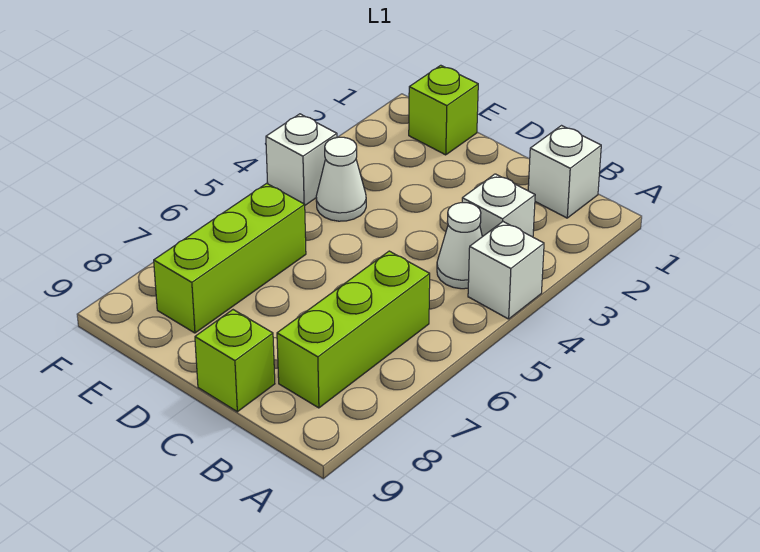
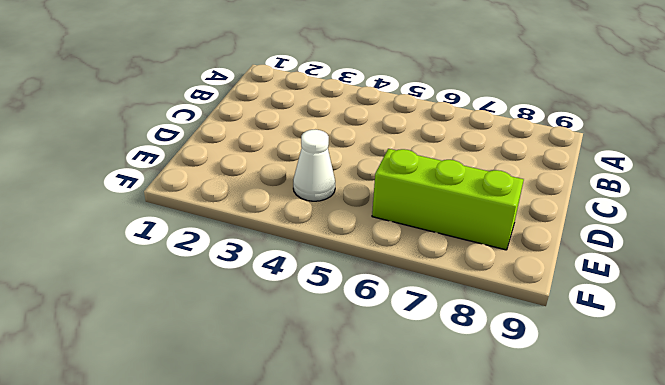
none -> white 1x1 brick [468,222,544,319]
none -> white 1x1 brick [528,126,601,218]

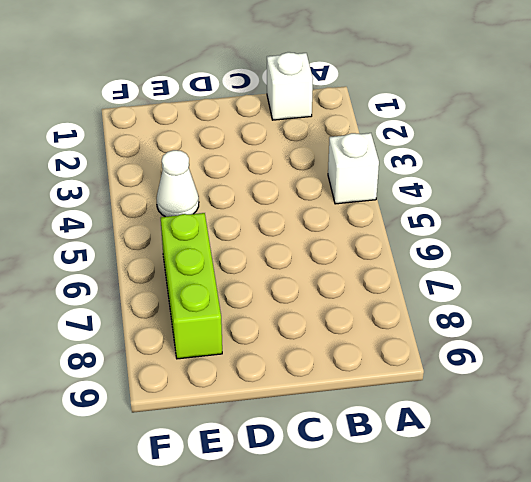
none -> white 1x1 brick [462,174,535,237]
none -> white 1x1 cone [437,203,482,289]

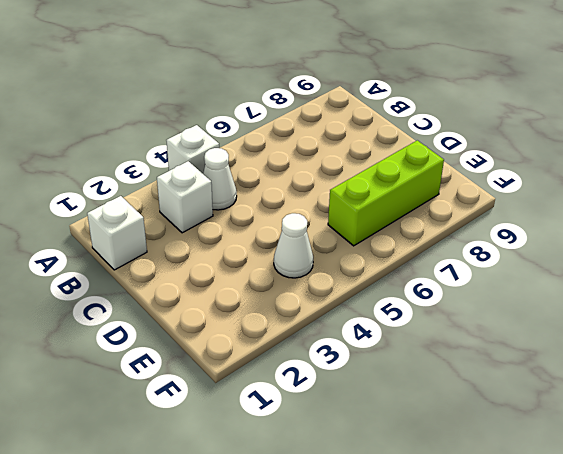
none -> lime 1x3 brick [277,251,430,408]
none -> lime 1x1 brick [195,310,275,412]

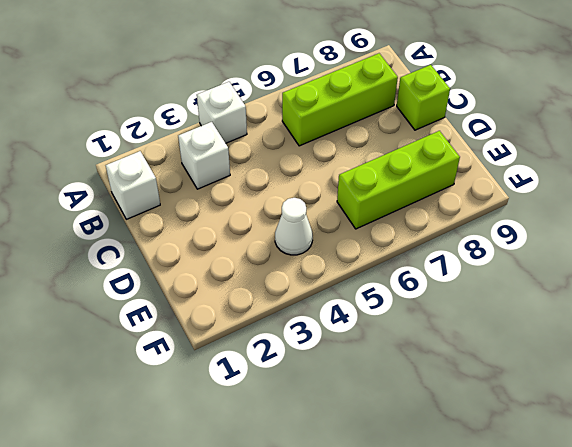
none -> white 1x1 cone [437,203,482,289]
none -> lime 1x1 brick [409,65,478,155]

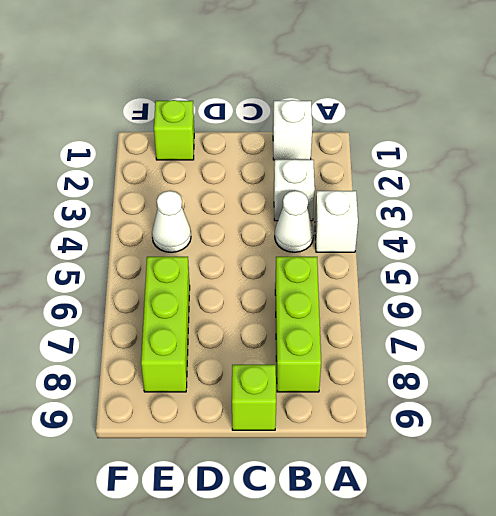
none -> white 1x1 brick [266,114,337,205]

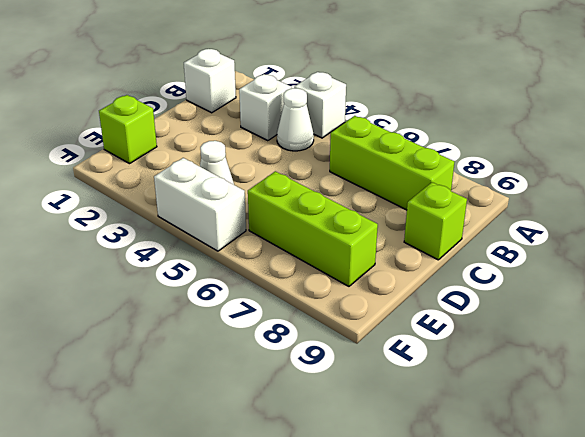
white 1x2 brick [154,158,246,251] -> white 1x1 brick [266,114,337,205]

